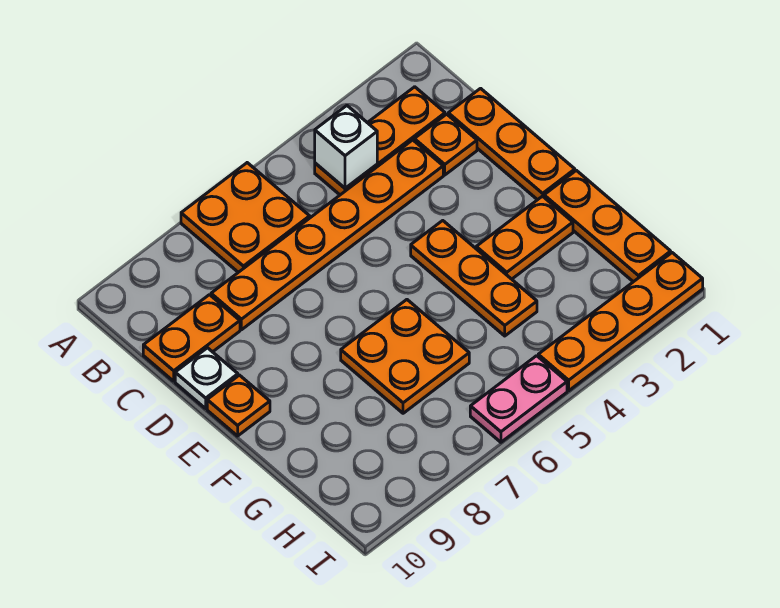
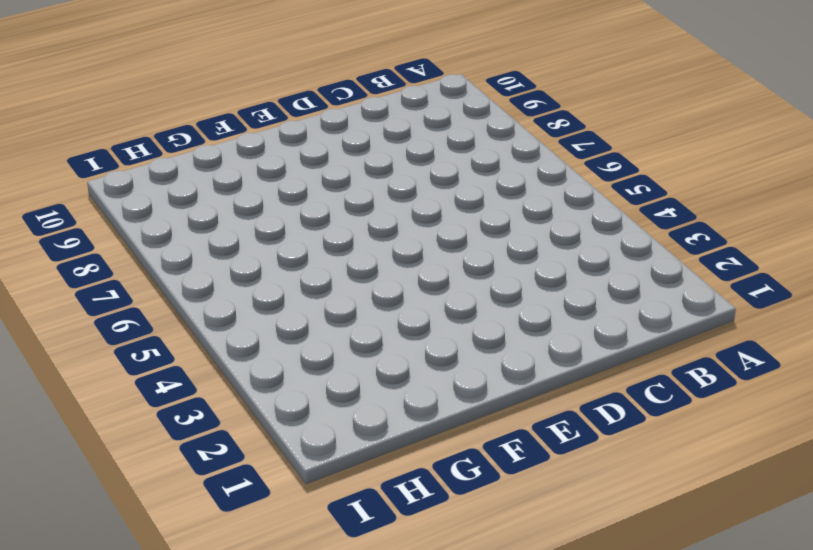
none -> orange 2x2 plate [181,163,310,272]
none -> orange 1x3 plate [315,87,445,195]
none -> orange 1x3 plate [448,88,575,200]

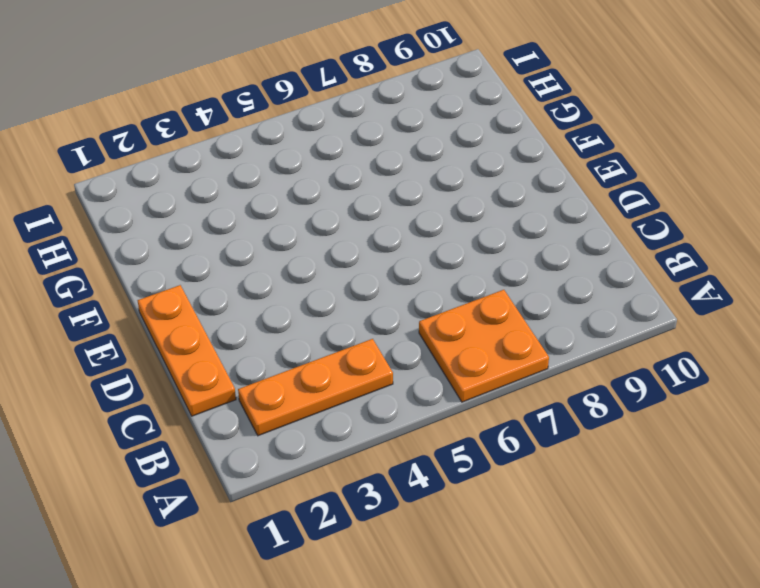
none -> orange 1x1 plate [414,114,477,175]
none -> orange 1x6 plate [211,140,443,330]
none -> orange 1x2 plate [143,295,240,381]

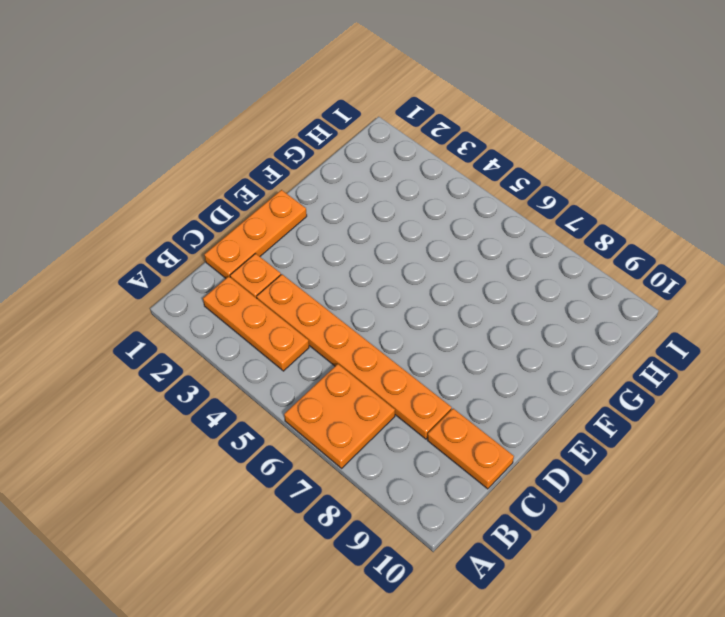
none -> white 1x1 plate [175,348,238,408]
none -> orange 1x3 plate [411,221,537,336]
none -> orange 1x1 plate [207,375,270,436]

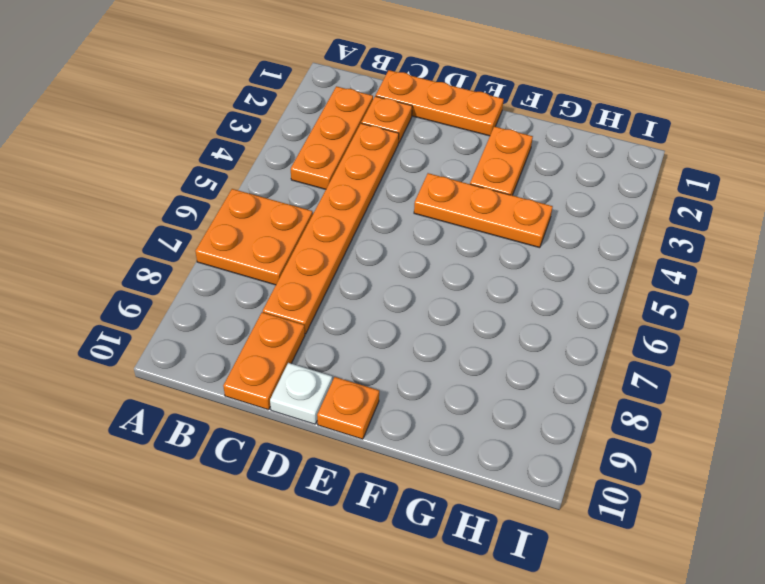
none -> orange 1x3 plate [544,170,671,282]
none -> orange 2x2 plate [341,300,469,413]
none -> orange 1x4 plate [538,253,703,391]

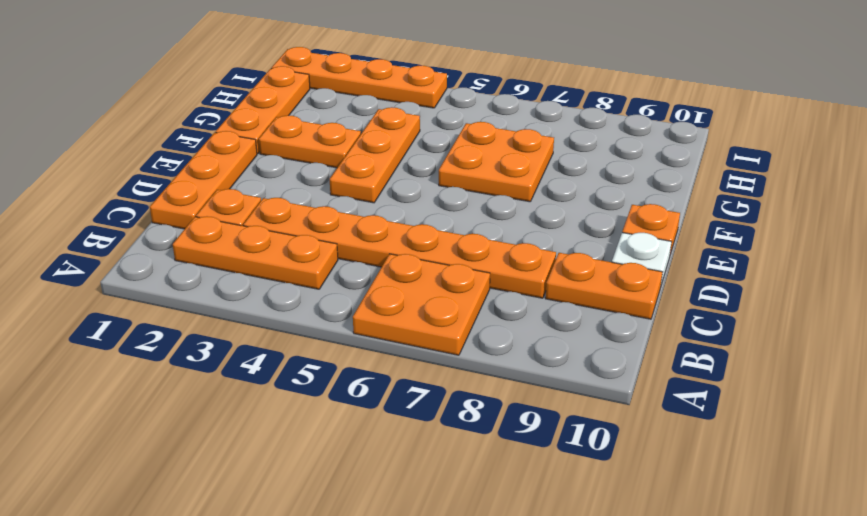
none -> pink 1x2 plate [470,356,567,442]
none -> white 1x1 brick [315,106,377,188]

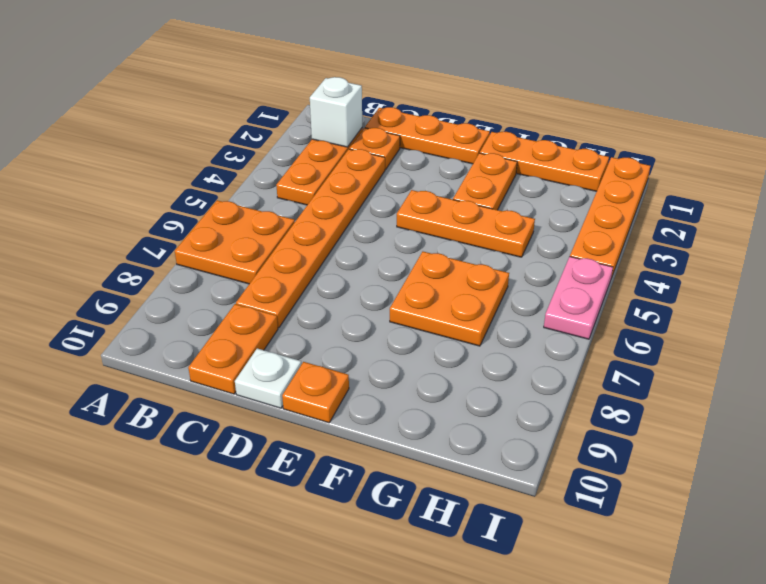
white 1x1 brick [310,77,362,147] -> white 1x1 brick moved to [315,106,377,188]

